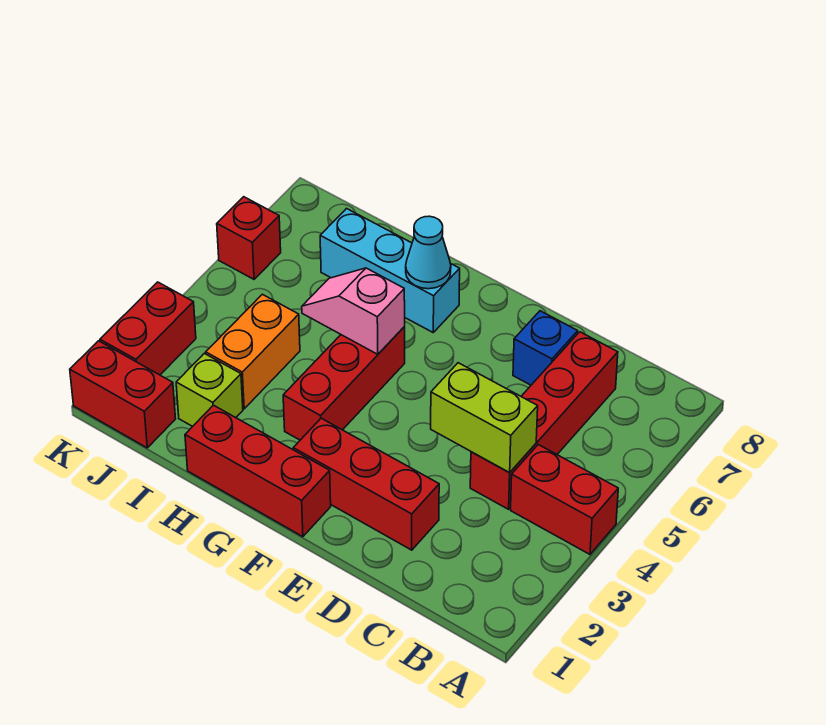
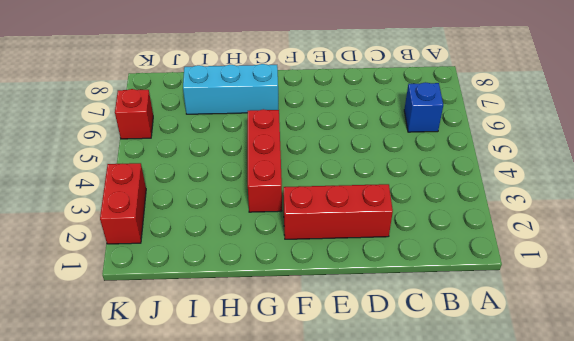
blue 1x1 brick [404,82,443,132] -> blue 1x1 brick moved to [513,311,578,385]
none -> red 1x2 brick [511,445,618,554]
none -> red 1x4 brick [470,332,618,509]
none -> red 1x3 brick [185,405,331,537]

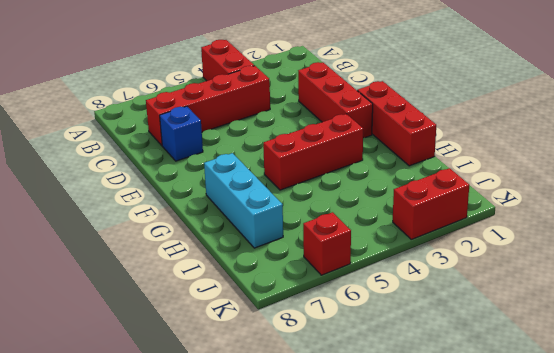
none -> lime 1x1 brick [176,353,243,426]
none -> orange 1x2 brick [206,294,300,409]
none -> red 1x2 brick [70,341,176,448]

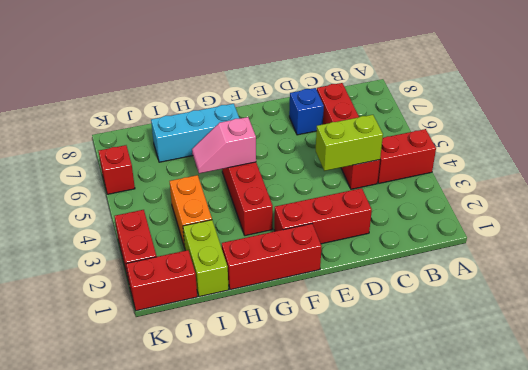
lime 1x2 brick [183,220,229,297] -> lime 1x1 brick [176,353,243,426]
none -> cyan 1x1 cone [406,216,451,289]

